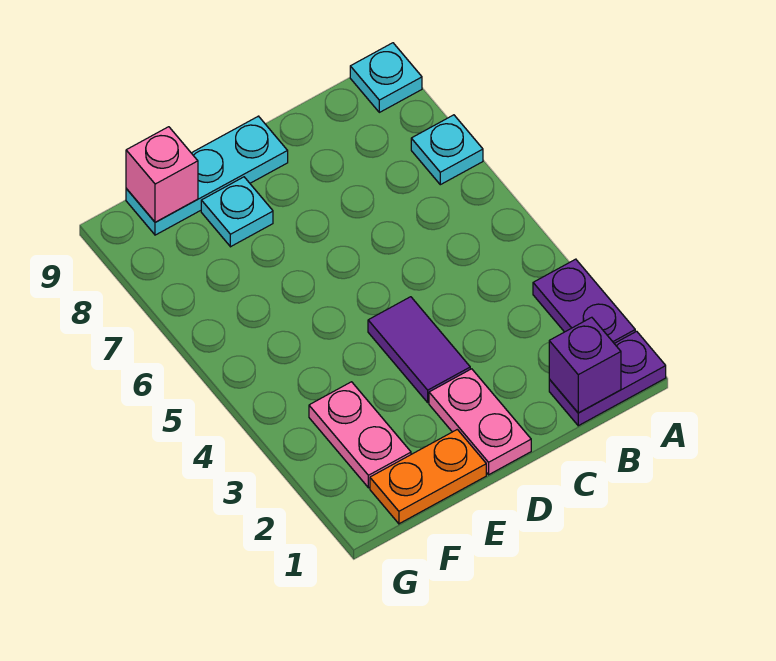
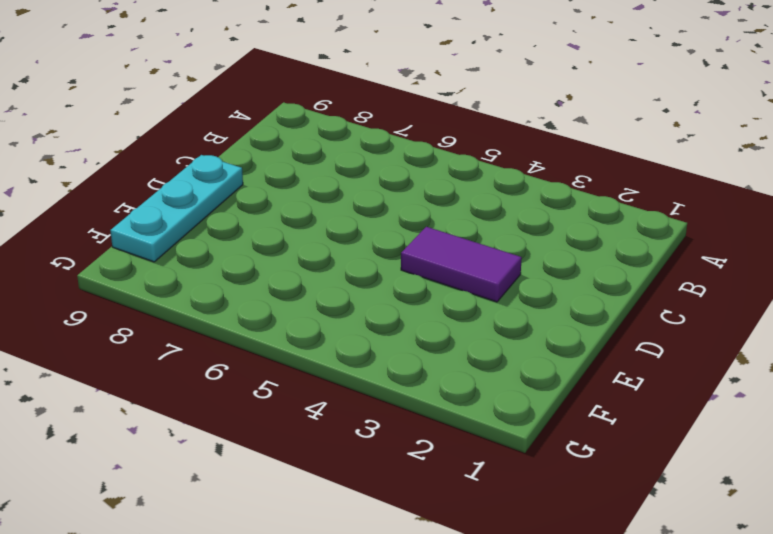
none -> purple 1x2 plate [549,331,666,426]
none -> purple 1x2 plate [533,259,635,343]
none -> cyan 1x1 plate [411,115,483,185]

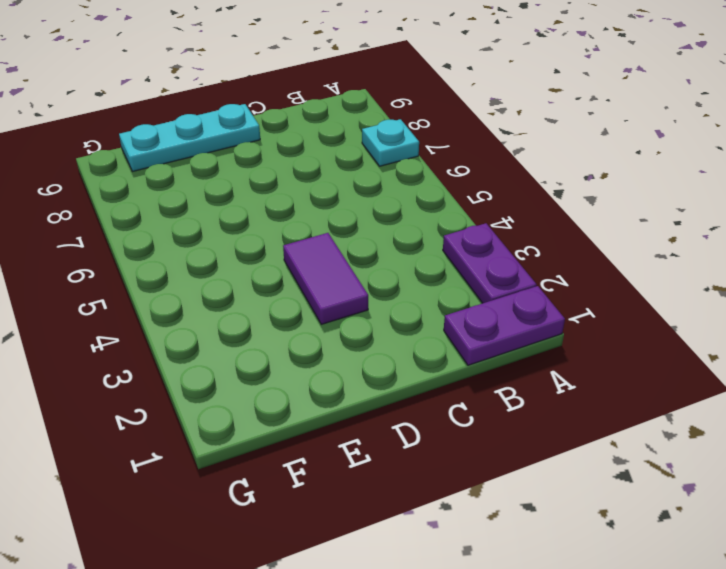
none -> cyan 1x1 plate [350,43,422,112]
none -> pink 1x2 plate [429,369,531,475]
none -> orange 1x2 plate [370,429,486,524]

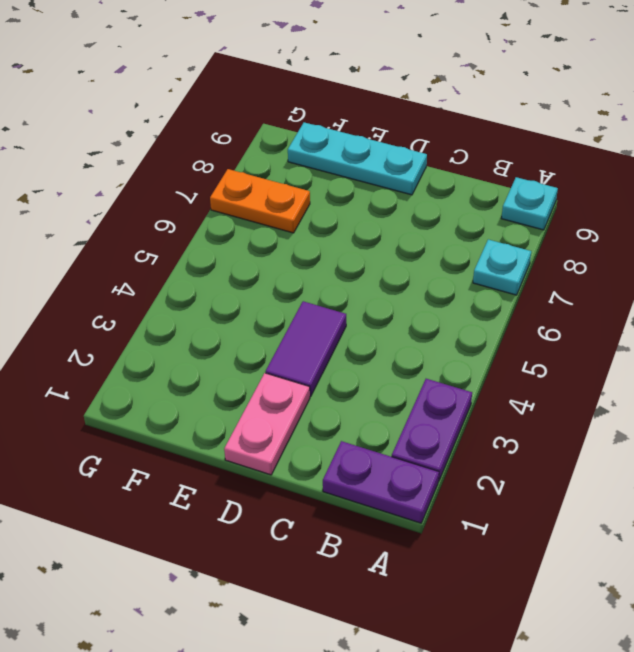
orange 1x2 plate [210,169,310,233] -> orange 1x2 plate moved to [370,429,486,524]
none -> cyan 1x1 plate [201,177,273,247]
none -> pink 1x2 plate [309,382,411,488]
none -> purple 1x1 brick [549,317,621,413]

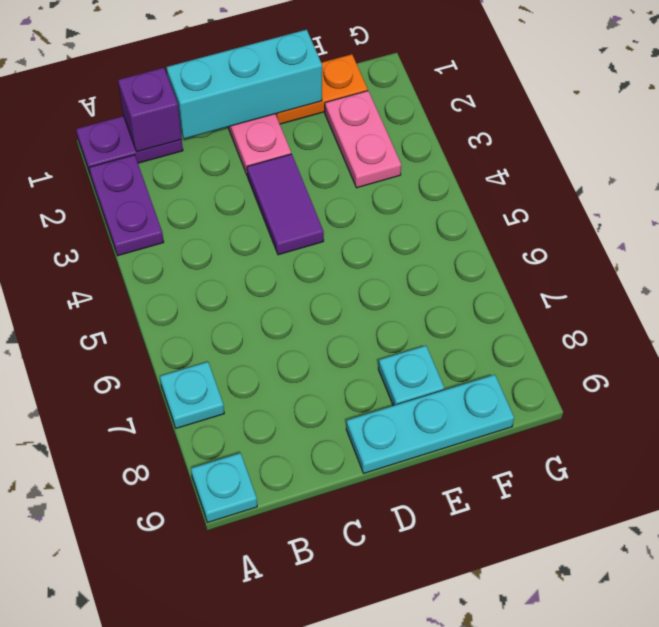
cyan 1x3 brick [167,30,322,139] -> none
none -> pink 1x1 brick [126,127,198,222]

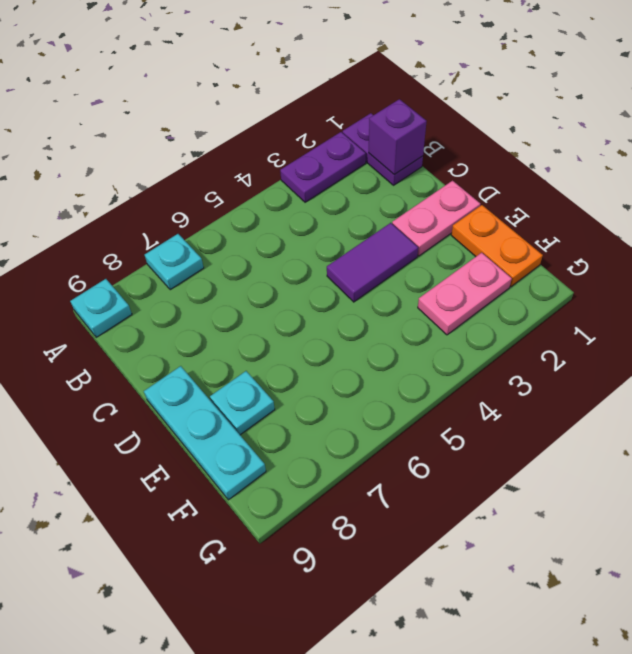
none -> pink 1x1 brick [126,127,198,222]

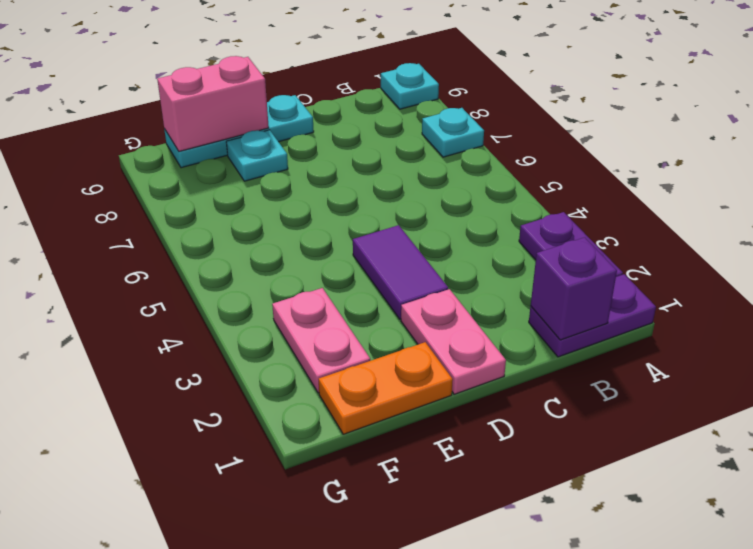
pink 1x2 brick [157,56,269,151] -> pink 1x1 brick [126,127,198,222]

